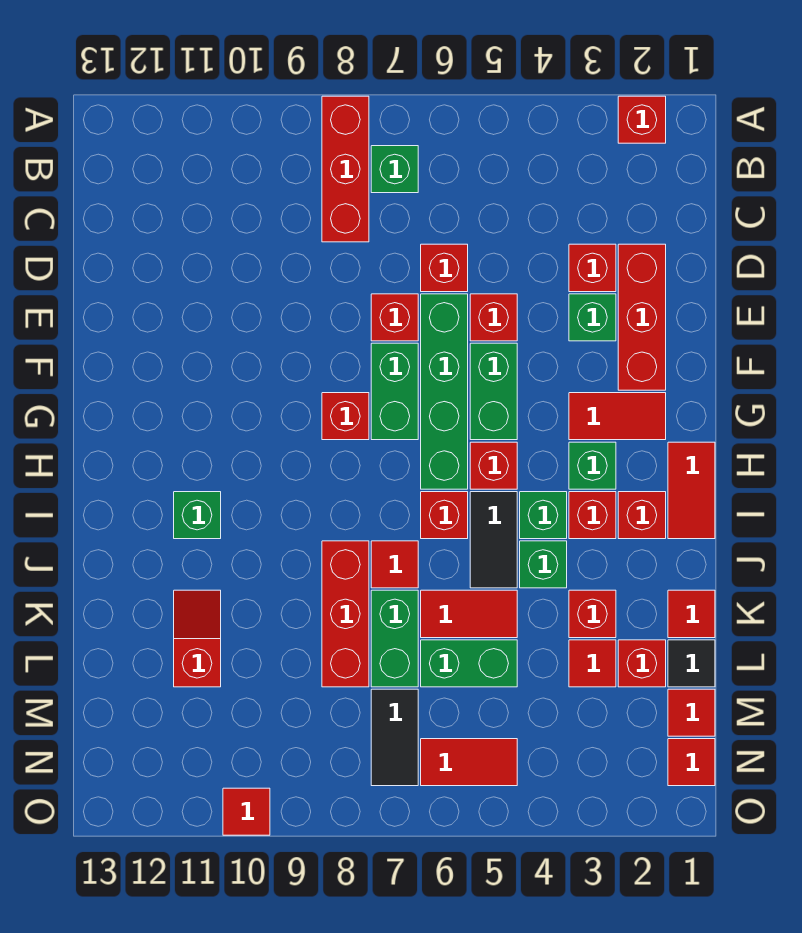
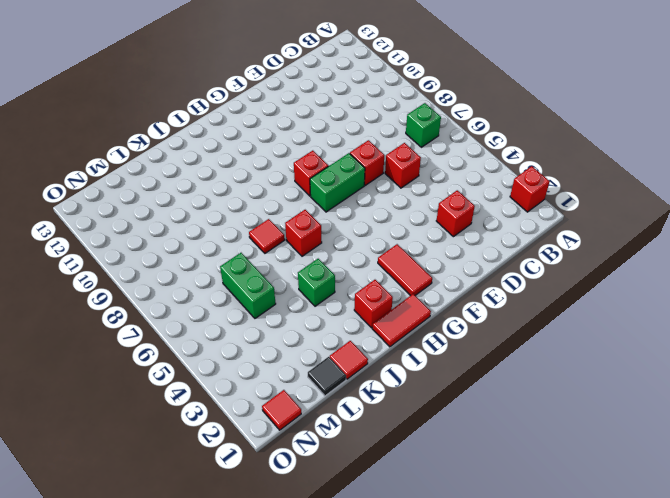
none -> red 1x3 brick [322,96,369,242]
none -> red 1x3 brick [618,244,666,390]
none -> green 1x1 brick [569,294,616,341]
none -> red 1x1 brick [470,294,517,341]

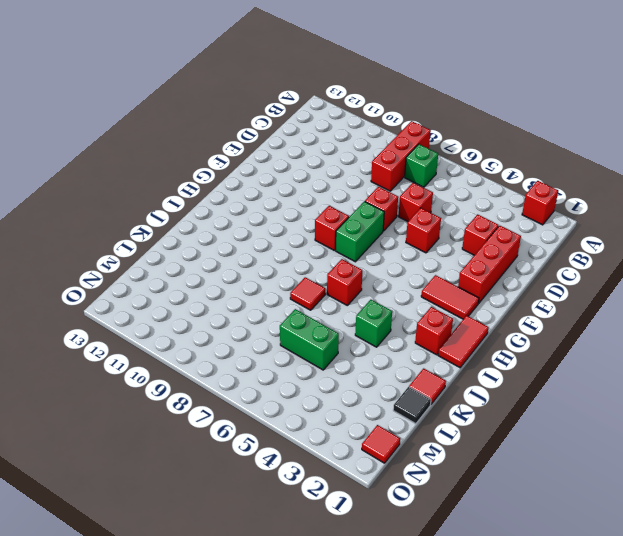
none -> green 1x1 brick [569,294,616,341]
none -> green 1x4 brick [421,294,468,489]
none -> green 1x2 brick [470,343,517,440]
none -> green 1x1 brick [569,442,616,489]

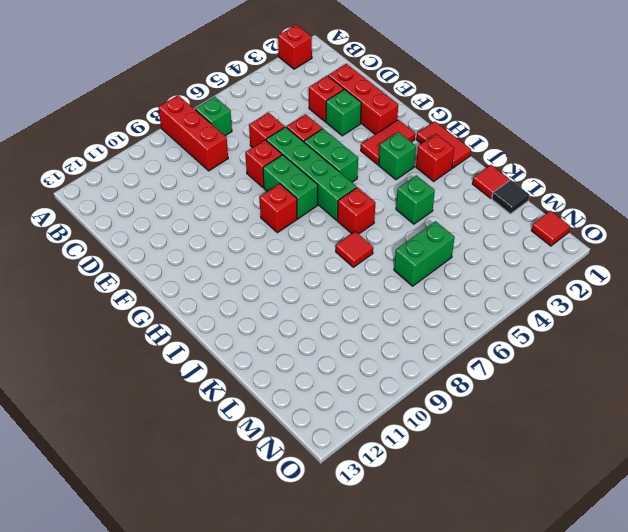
none -> red 1x1 brick [470,442,517,489]
none -> red 1x1 brick [569,492,616,539]
none -> green 1x1 brick [520,492,567,539]
none -> black 1x2 tile [470,492,517,588]

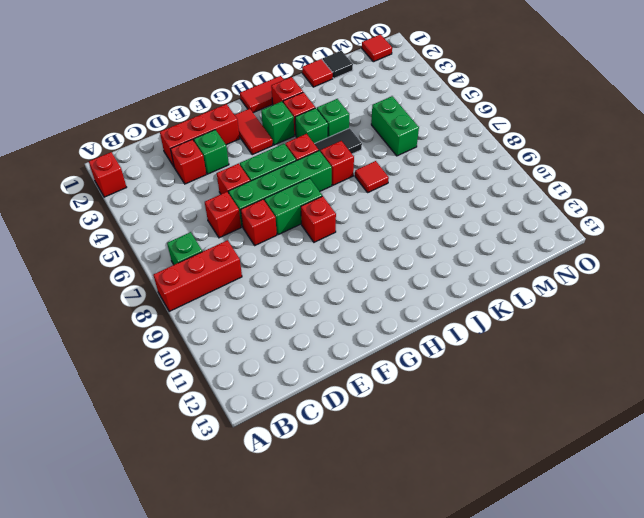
none -> green 1x1 brick [174,492,221,539]
none -> red 1x3 brick [322,541,369,687]
none -> red 1x1 brick [569,590,616,638]
none -> red 1x2 tile [421,590,517,638]

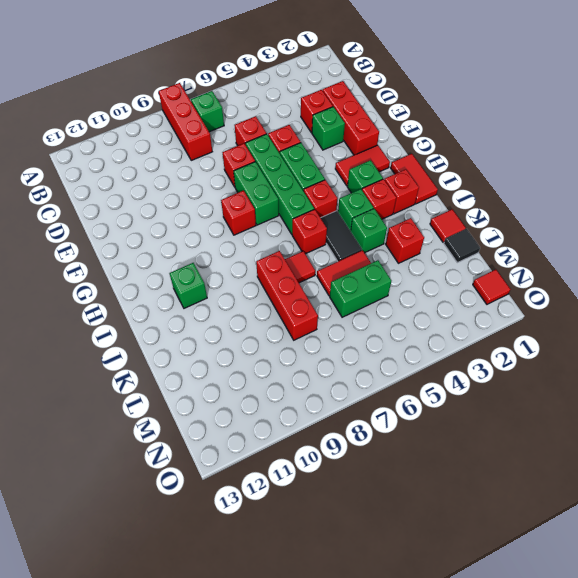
none -> red 1x1 brick [618,96,666,143]
none -> green 1x2 brick [371,590,418,687]
none -> red 1x2 slope [174,590,221,687]
none -> red 1x1 brick [618,640,666,687]

